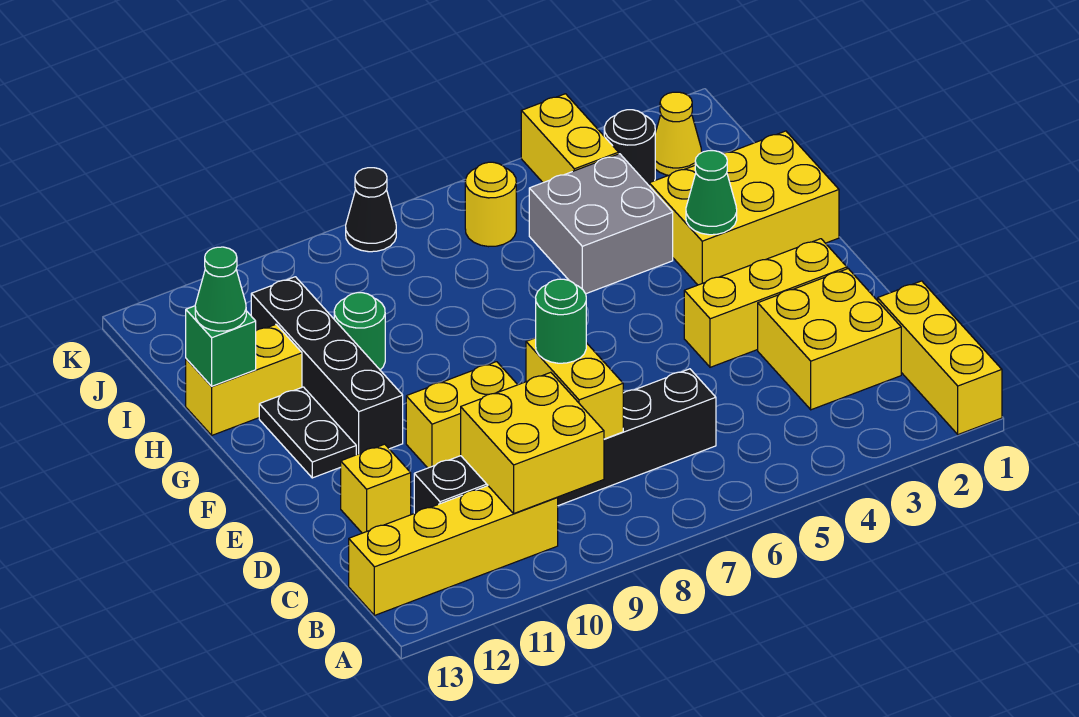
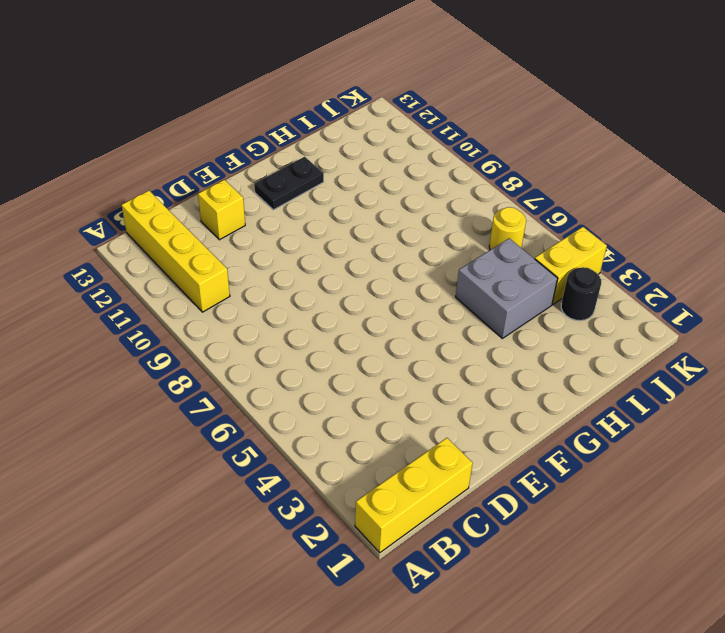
none -> yellow 2x2 brick [758,269,901,410]
none -> black 1x6 brick [414,369,716,513]
none -> yellow 1x3 brick [684,239,847,367]

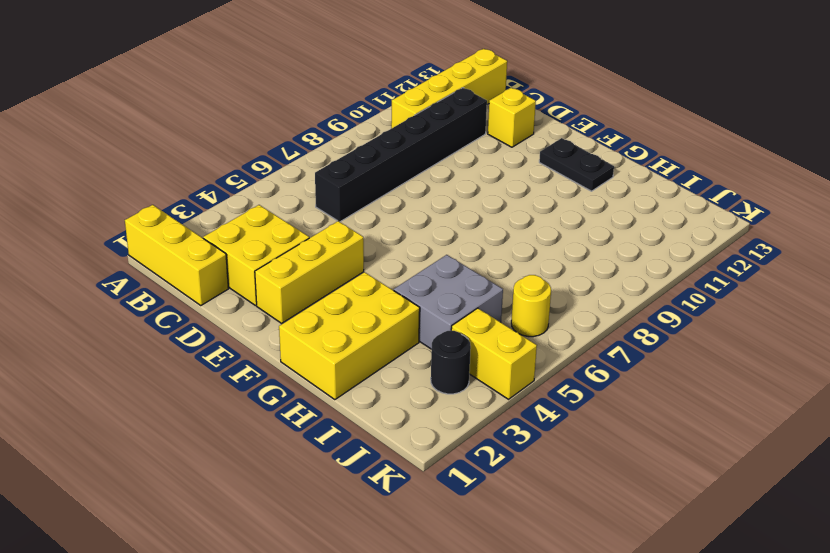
none -> yellow 1x2 brick [406,362,518,468]
none -> black 1x4 brick [251,277,403,455]
none -> green 1x1 round brick [334,293,385,370]

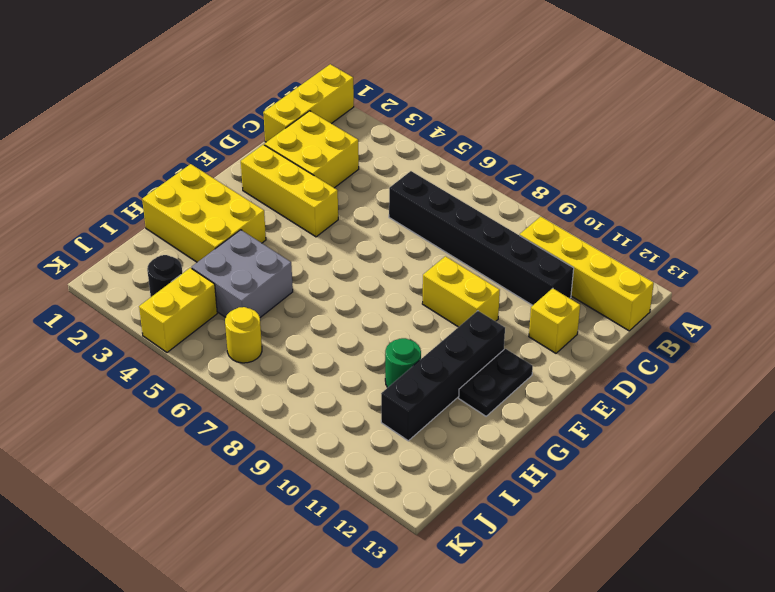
none -> yellow 1x2 brick [186,324,302,435]
none -> yellow 1x1 cone [655,92,702,175]
none -> black 1x1 cone [346,168,396,252]

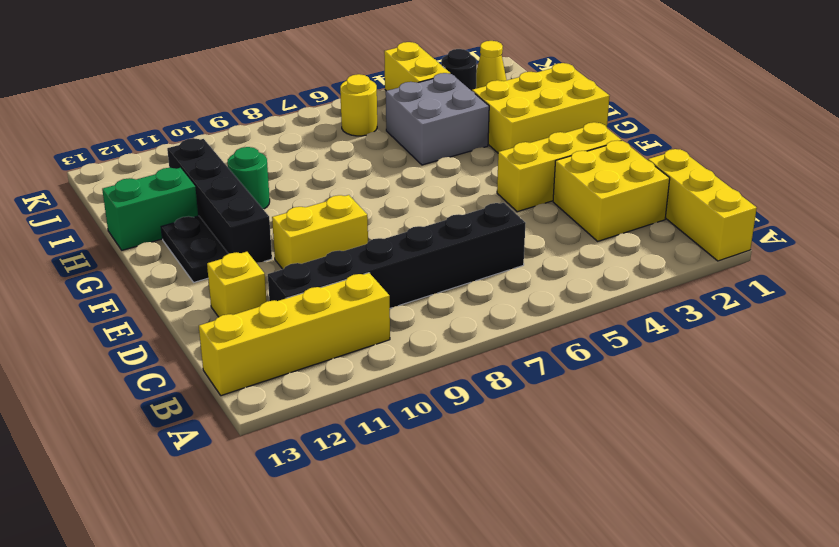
green 1x2 brick [102,168,198,250] -> yellow 1x2 brick [186,324,302,435]
none -> black 1x1 cone [346,168,396,252]
none -> yellow 2x2 brick [461,372,604,513]
none -> yellow 1x2 brick [526,338,623,439]

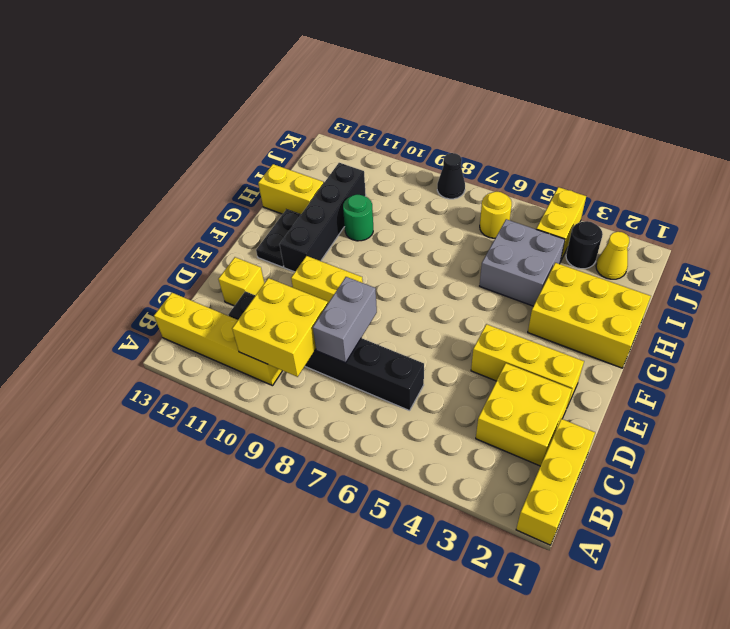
grey 1x2 brick [313,277,377,363] -> yellow 1x2 brick [526,338,623,439]
none -> green 1x1 cone [686,151,737,235]
none -> green 1x1 brick [186,306,256,386]
none -> green 1x1 round brick [536,279,586,363]

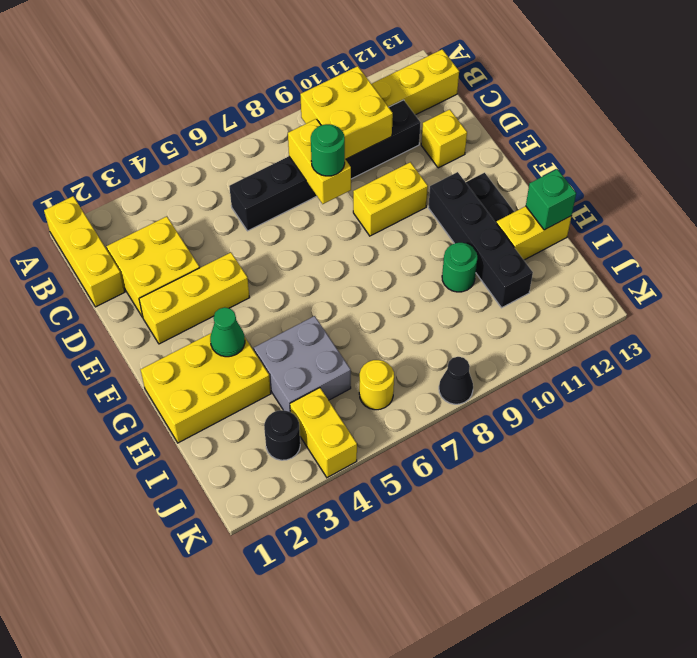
none -> yellow 1x1 cone [655,92,702,175]
none -> green 1x1 cone [195,247,246,331]

